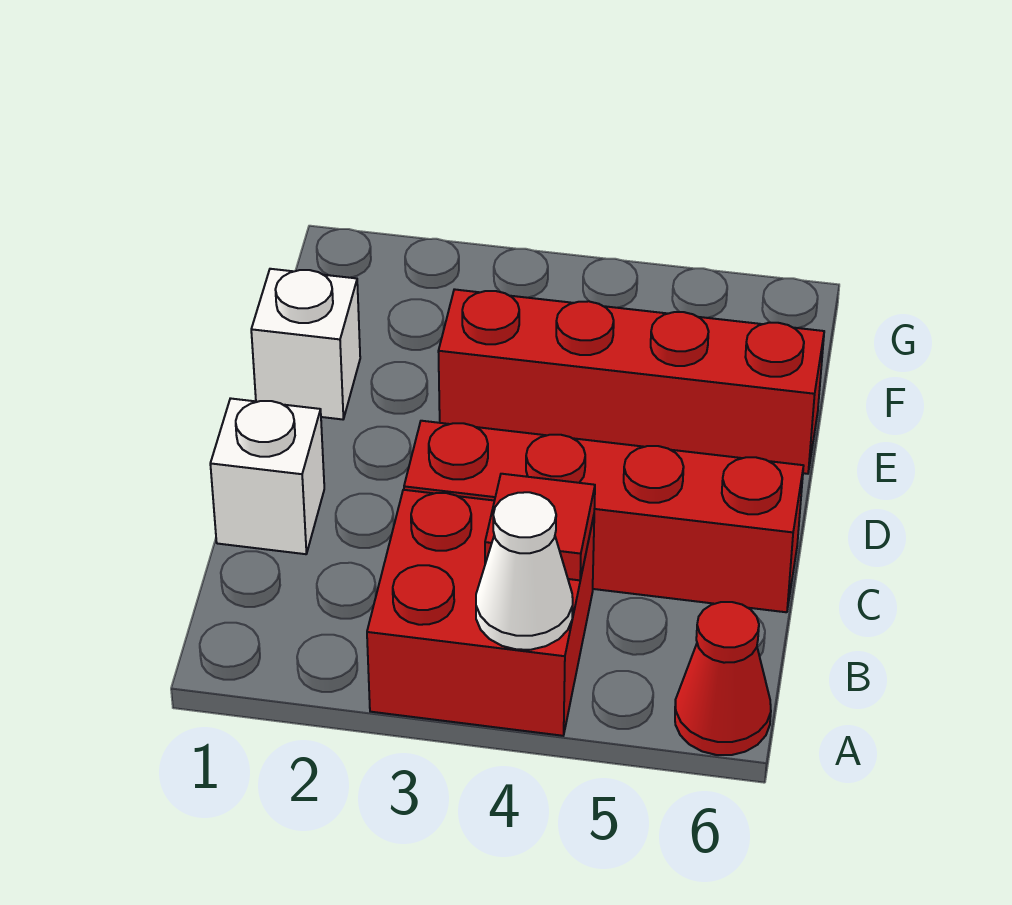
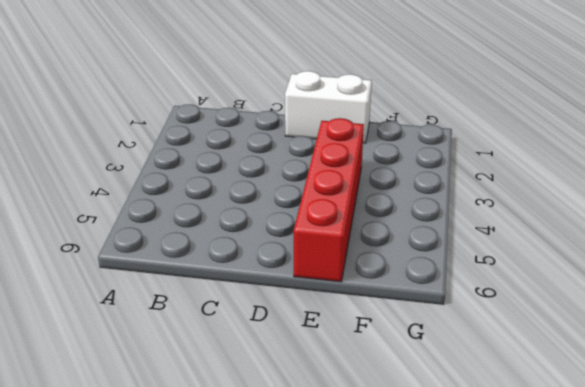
white 1x2 brick [285,71,372,143] -> white 1x1 brick [251,269,360,419]
none -> red 2x2 brick [367,490,594,736]
none -> red 1x1 cone [675,602,771,755]

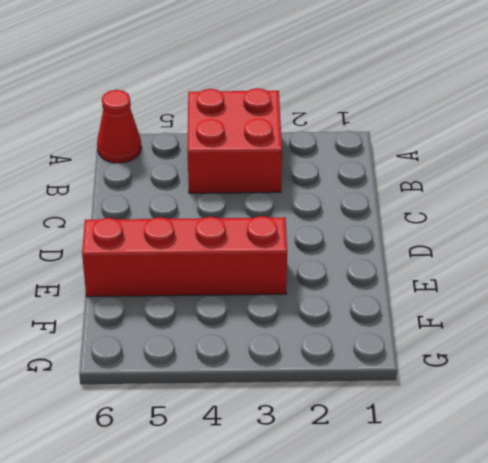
none -> white 1x1 brick [210,398,324,554]
none -> red 1x4 brick [404,421,803,612]

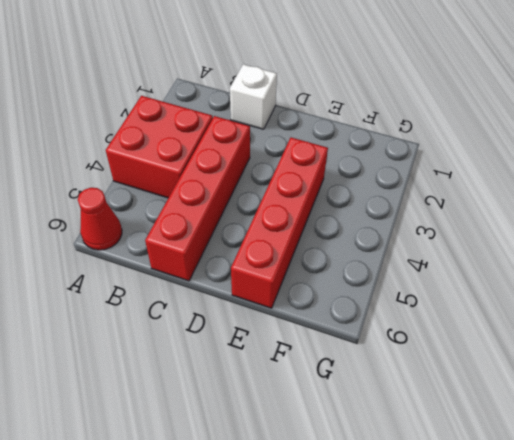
none -> white 1x1 brick [251,269,360,419]
none -> white 1x1 cone [476,492,573,650]

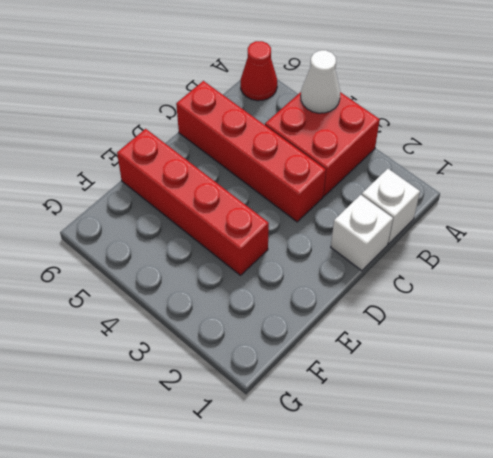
white 1x1 brick [362,169,420,244] -> white 1x1 brick moved to [251,269,360,419]
none -> red 1x1 tile [485,474,595,580]

